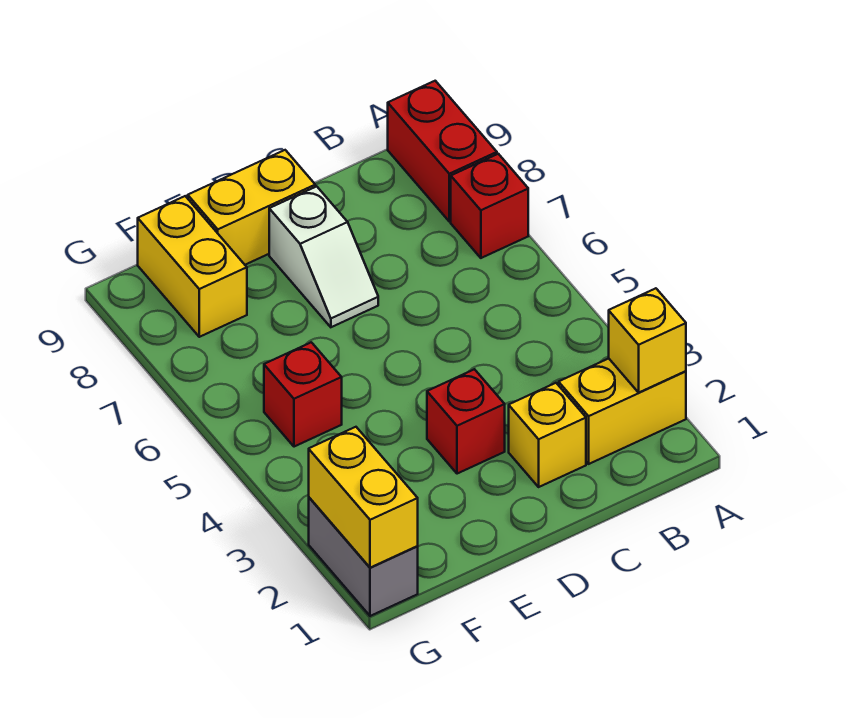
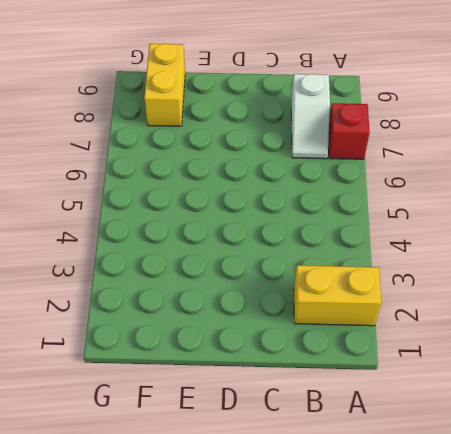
white 1x2 slope [291,74,330,159] -> white 1x2 slope moved to [269,186,378,327]
none -> red 1x2 brick [388,81,497,222]
none -> yellow 1x1 brick [509,383,586,487]
none -> red 1x1 brick [427,369,505,474]

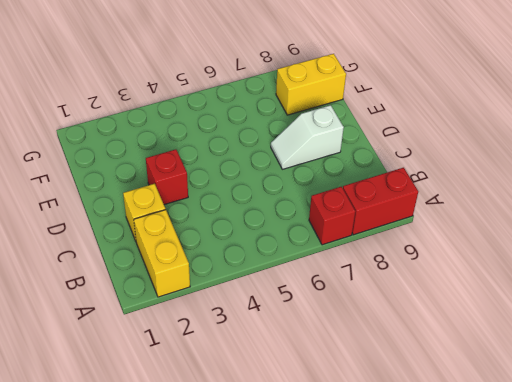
none -> yellow 1x2 brick [188,150,315,265]
none -> red 1x1 brick [264,342,342,447]
none -> grey 1x2 brick [309,498,418,616]

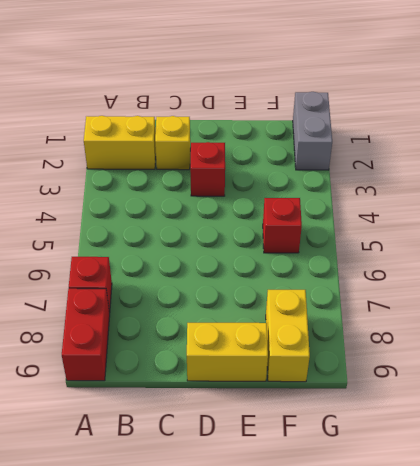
none -> white 1x2 slope [269,186,378,327]
none -> yellow 1x1 brick [609,288,686,392]
none -> yellow 1x2 brick [309,427,418,568]

